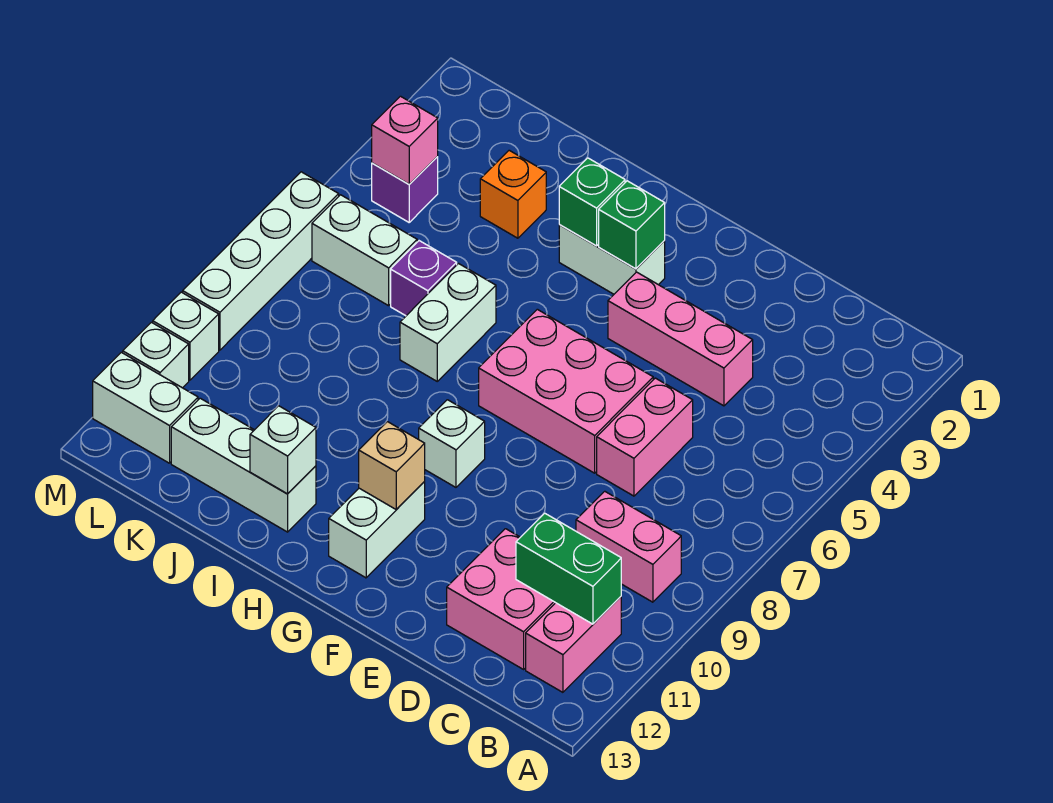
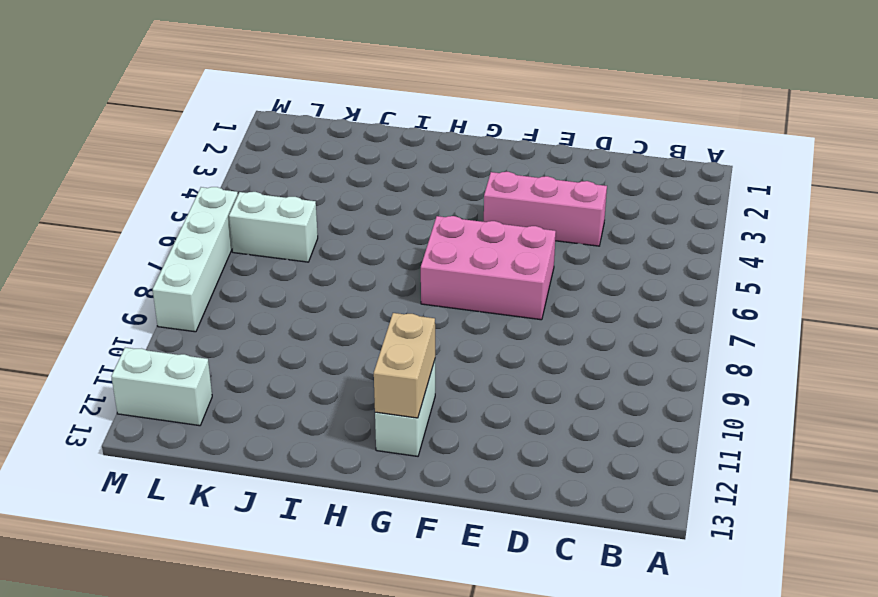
tan 1x2 brick [374,313,435,418] -> tan 1x1 brick [359,422,425,509]
none -> pink 1x2 brick [576,491,681,602]
none -> pink 1x2 brick [526,597,621,692]
none -> pink 2x2 brick [447,529,555,669]

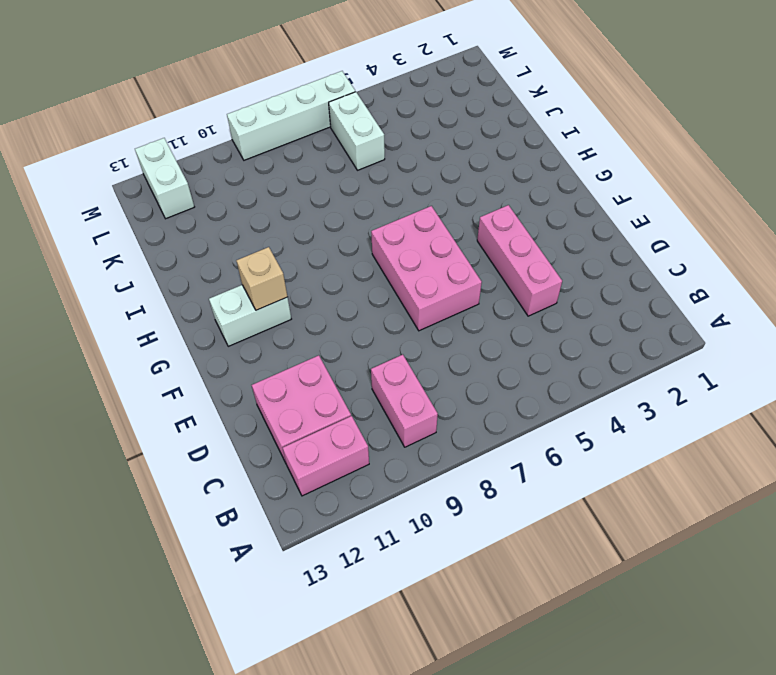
none -> pink 1x2 brick [597,378,693,496]
none -> white 1x2 brick [559,224,665,294]
none -> white 1x1 brick [419,400,485,487]

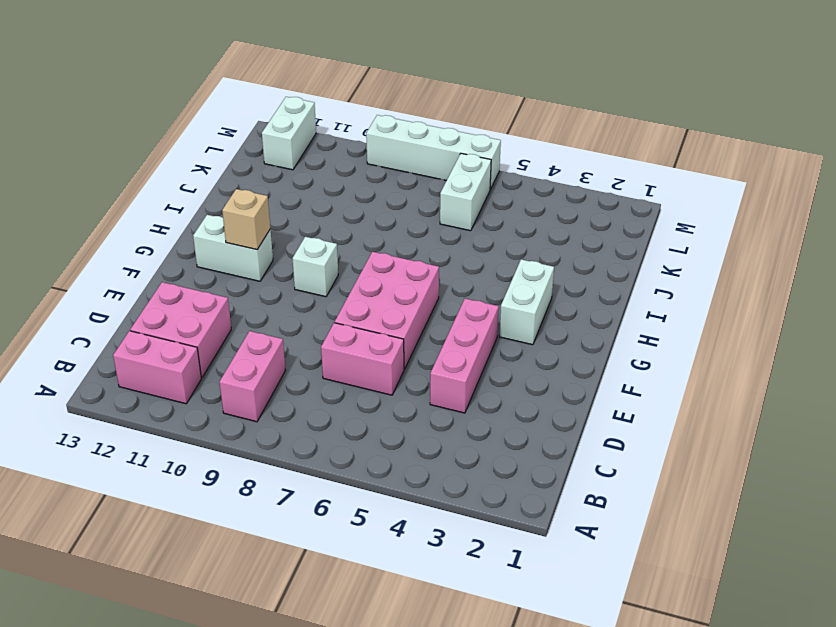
none -> white 1x2 brick [400,264,496,381]
none -> white 1x3 brick [171,398,316,532]
none -> orange 1x1 brick [480,150,546,238]

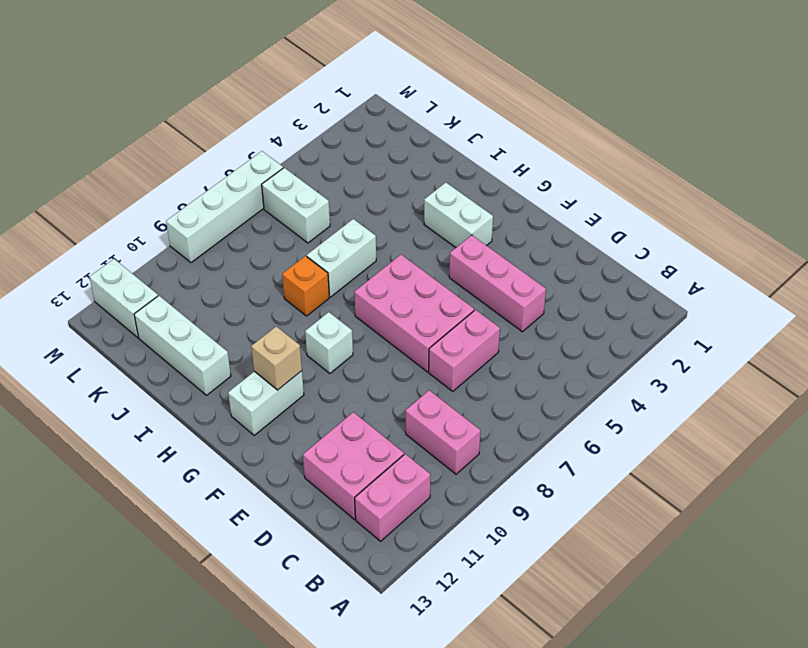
orange 1x1 brick [282,256,329,316] -> orange 1x1 brick moved to [480,150,546,238]
none -> purple 1x1 brick [391,241,457,316]
none -> purple 1x1 brick [372,157,438,222]
none -> white 1x1 brick [153,292,219,380]

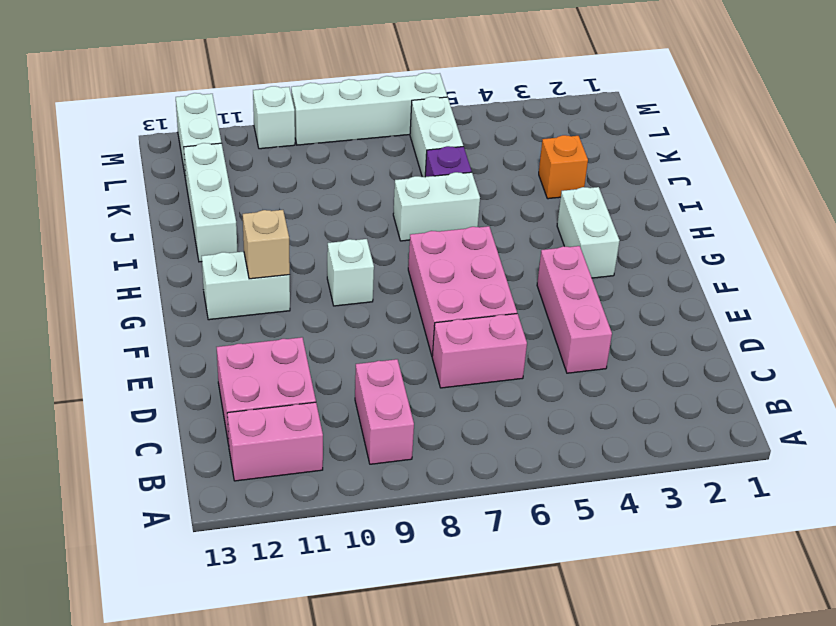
none -> purple 1x1 brick [372,157,438,222]
none -> white 1x1 brick [123,322,189,388]
none -> green 1x2 brick [516,513,621,624]

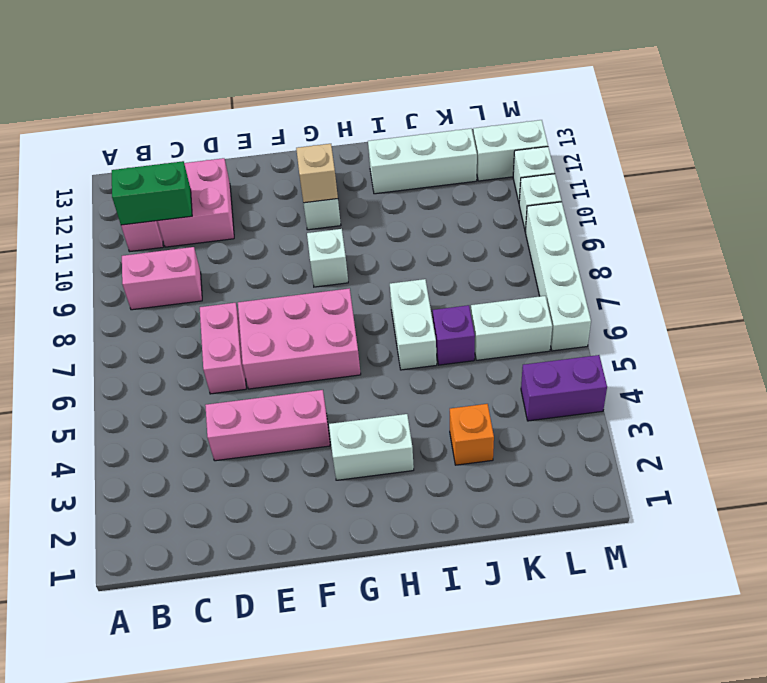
purple 1x2 brick [521,355,607,421] -> purple 1x1 brick [372,157,438,222]
none -> green 1x1 brick [599,181,665,269]
none -> green 1x1 brick [559,158,625,246]
none -> white 1x1 brick [250,406,316,494]

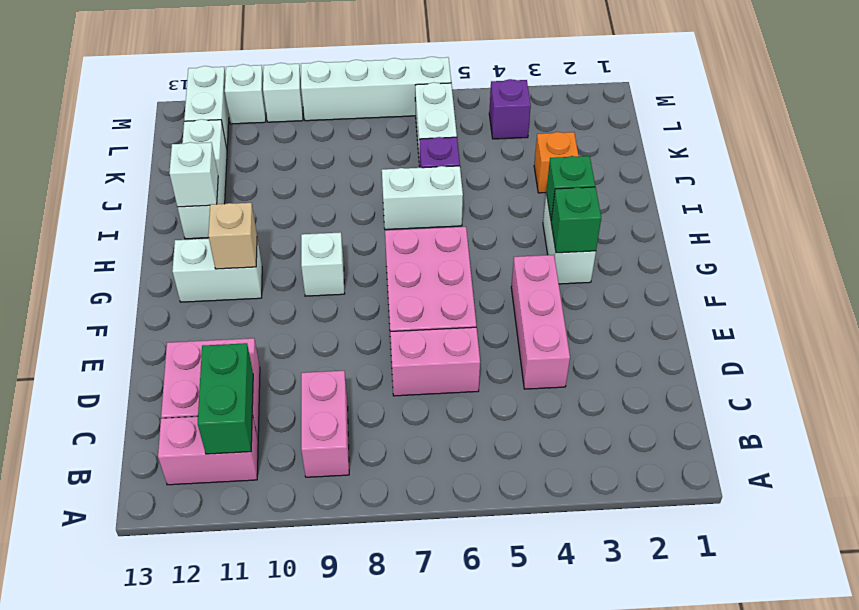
none -> pink 1x1 brick [372,96,438,184]

